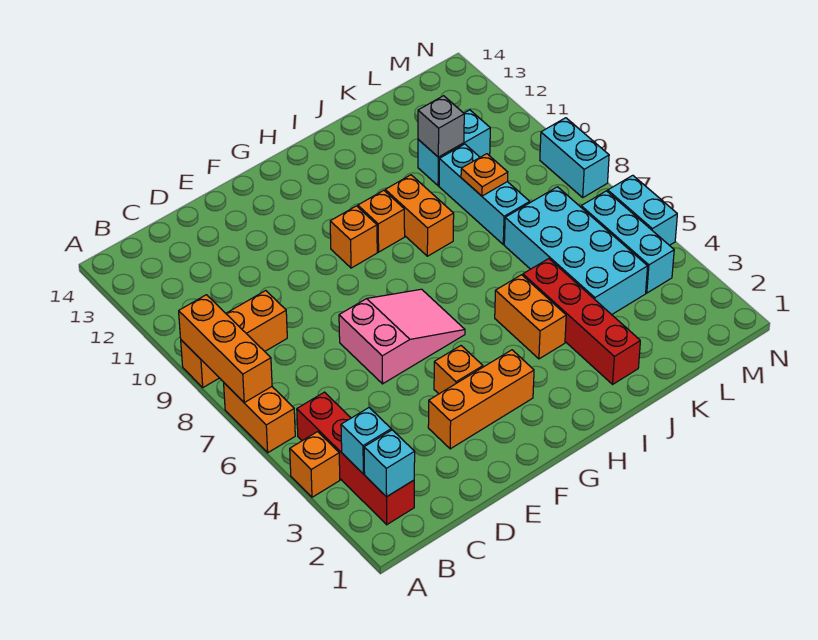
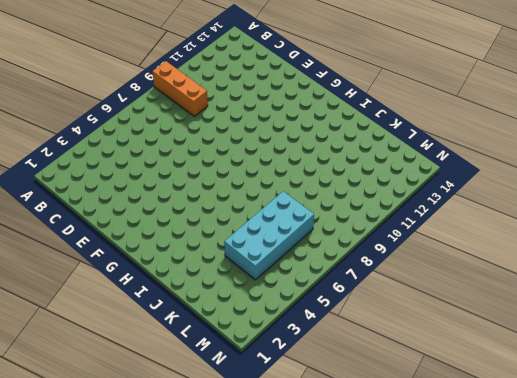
none -> orange 1x1 brick [290,432,340,497]
none -> orange 1x2 brick [224,383,295,453]
none -> red 1x4 brick [297,392,414,525]

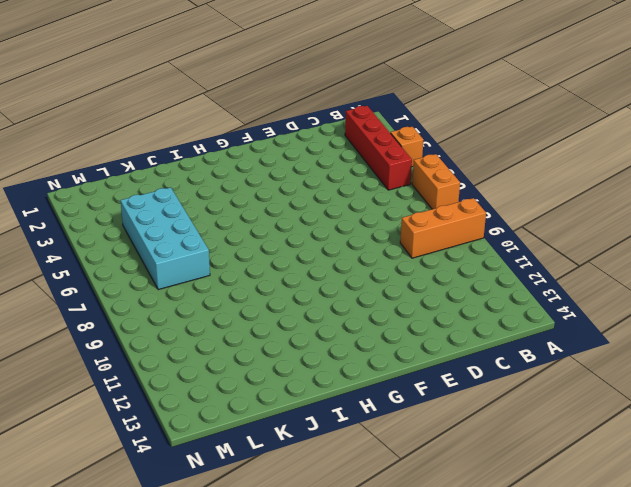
none -> orange 1x3 brick [428,350,534,449]
none -> pink 2x3 slope [339,289,465,384]
none -> orange 1x1 brick [434,346,483,394]

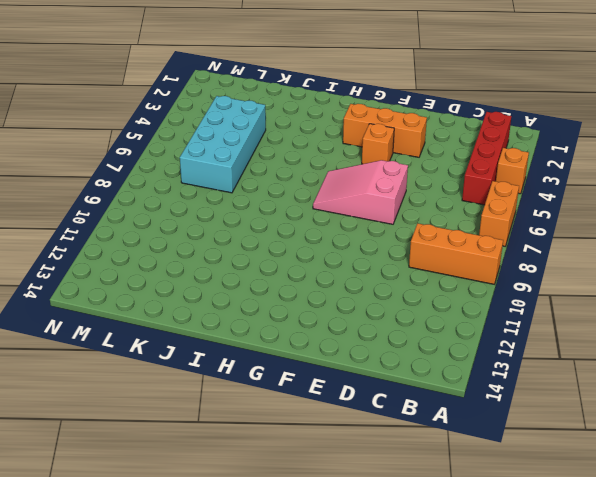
none -> orange 1x1 brick [330,206,377,268]
none -> orange 1x1 brick [358,190,405,252]
none -> orange 1x2 brick [495,275,566,359]

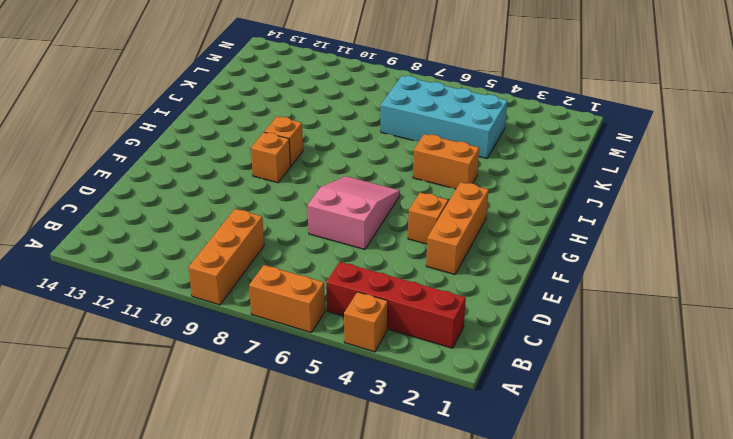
none -> orange 1x2 brick [385,175,454,256]
none -> red 1x4 brick [523,259,640,384]
none -> cyan 1x3 brick [439,144,530,244]

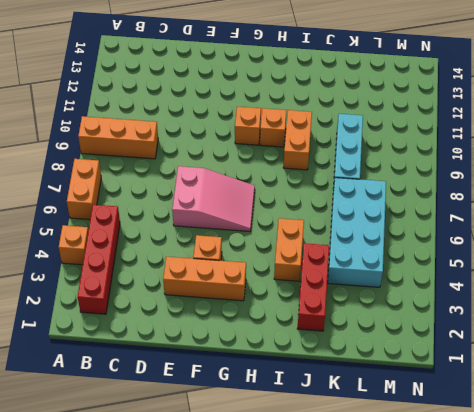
red 1x3 brick [297,243,329,331] -> red 1x4 brick [523,259,640,384]
none -> cyan 1x2 brick [418,110,490,186]
none -> cyan 1x3 brick [581,191,674,293]
none -> cyan 1x2 brick [608,175,677,245]

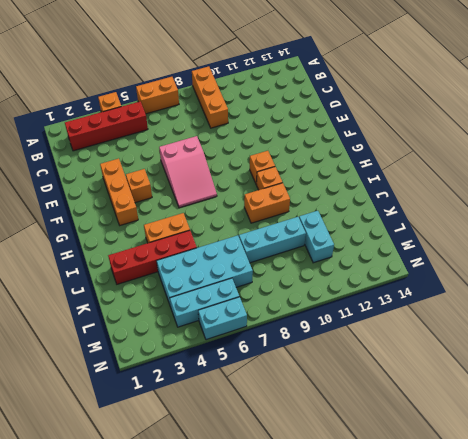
none -> cyan 1x2 brick [540,118,609,197]
none -> orange 1x3 brick [179,295,272,402]
none -> cyan 1x1 brick [364,430,415,497]

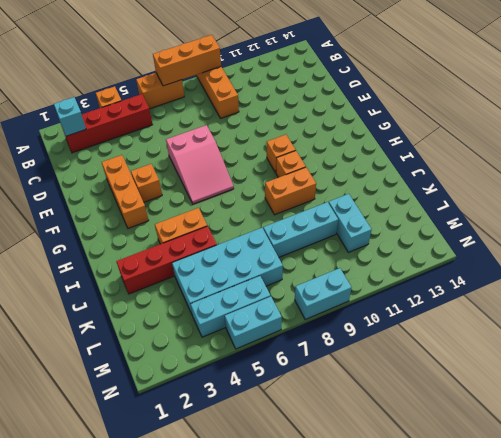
none -> cyan 1x1 brick [341,408,391,474]
none -> orange 1x1 plate [461,154,508,196]
none -> grey 1x1 brick [418,96,464,157]

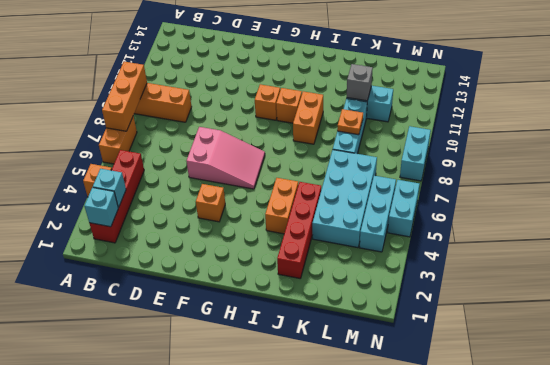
none -> orange 1x3 brick [428,350,534,449]

